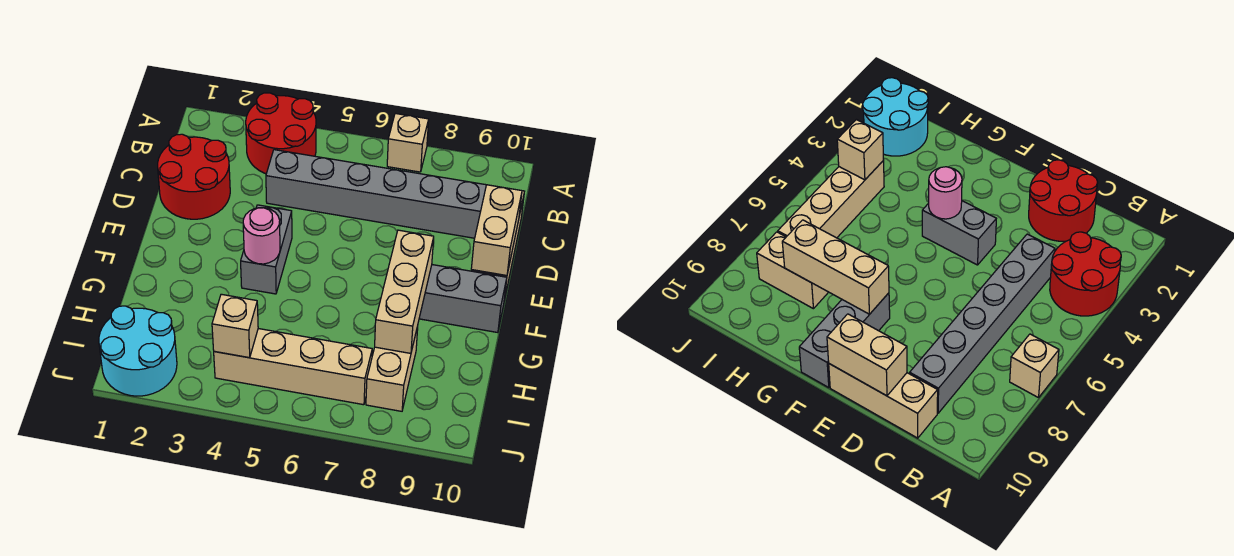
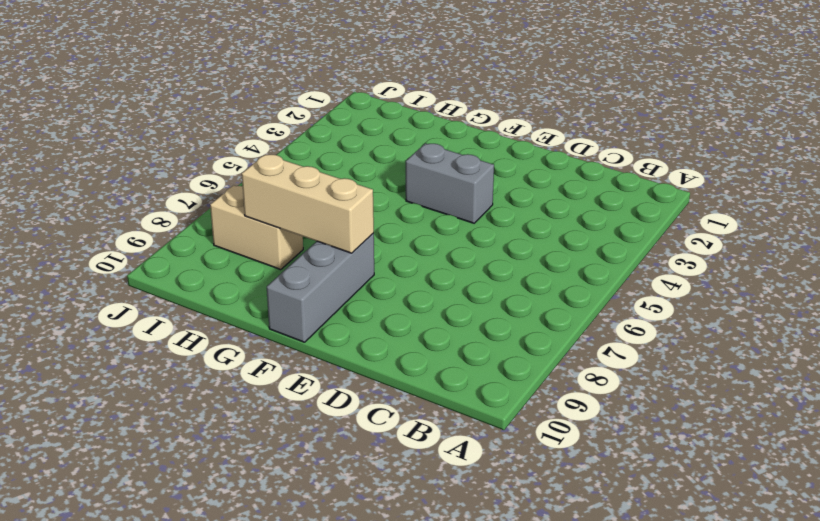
none -> red 2x2 round brick [246,93,316,174]
none -> tan 1x1 brick [387,113,429,172]
none -> red 2x2 round brick [158,134,230,219]

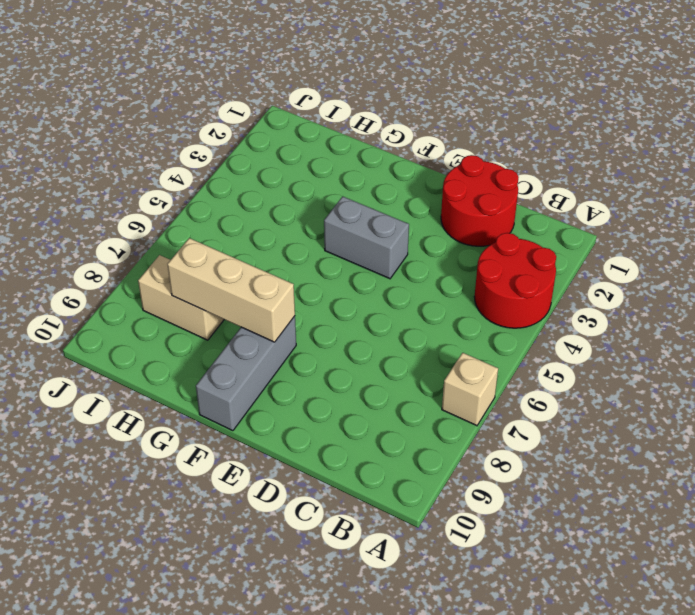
none -> grey 1x6 brick [266,150,486,238]
none -> tan 1x3 brick [829,364,938,438]
none -> cyan 2x2 round brick [99,306,177,396]

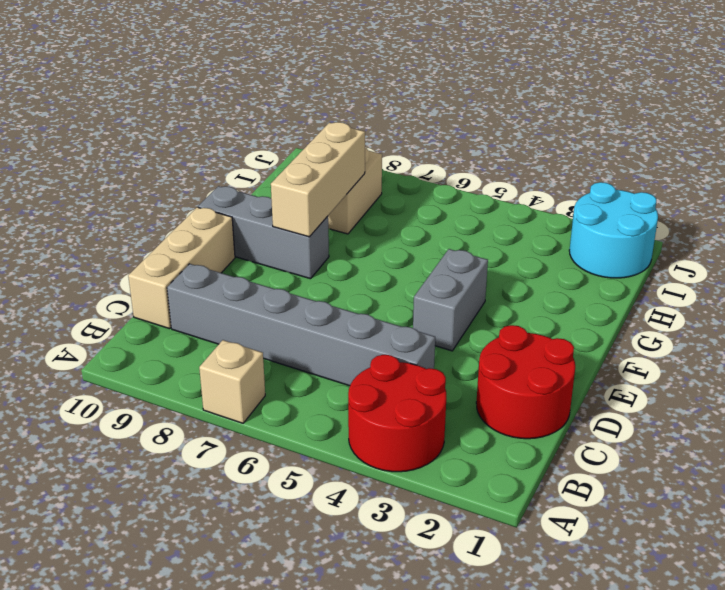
none -> tan 1x4 brick [214,329,372,405]
none -> tan 1x2 brick [471,185,522,276]
none -> pink 1x1 round brick [243,208,280,264]

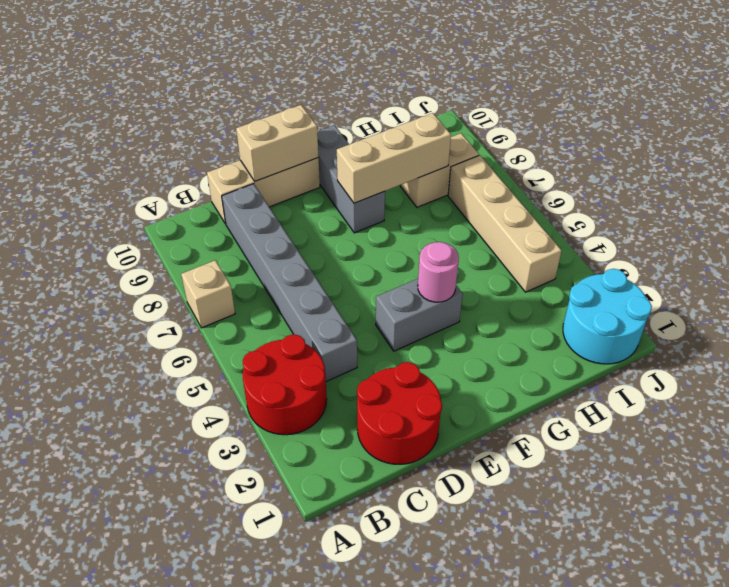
none -> tan 1x1 brick [212,294,258,358]

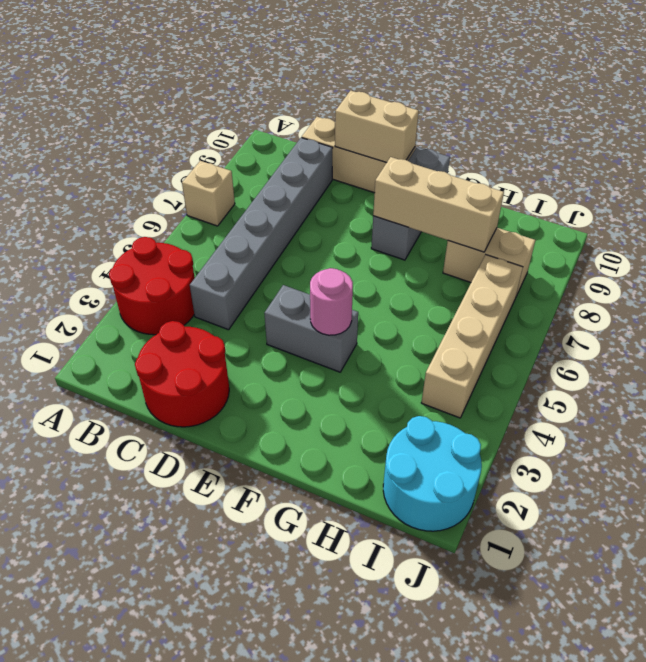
none -> tan 1x1 brick [212,294,258,358]

